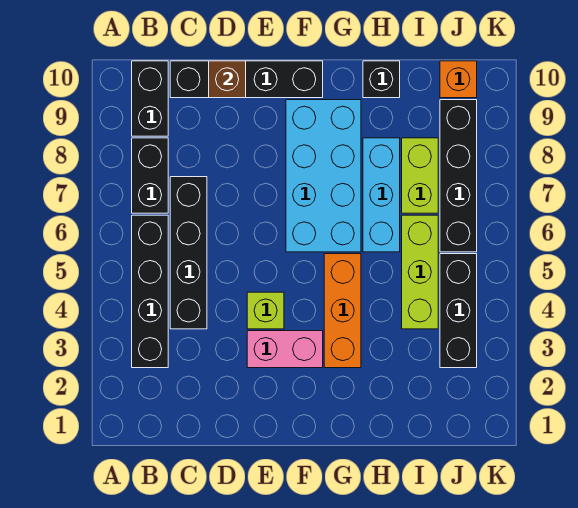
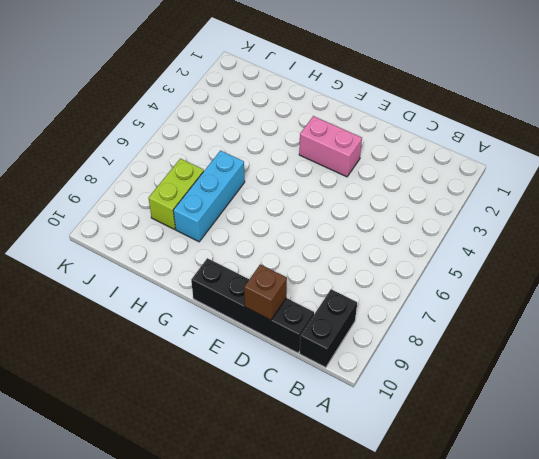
none -> black 1x4 brick [132,215,168,368]
none -> black 1x2 brick [132,138,168,213]
none -> black 1x4 brick [170,177,207,329]

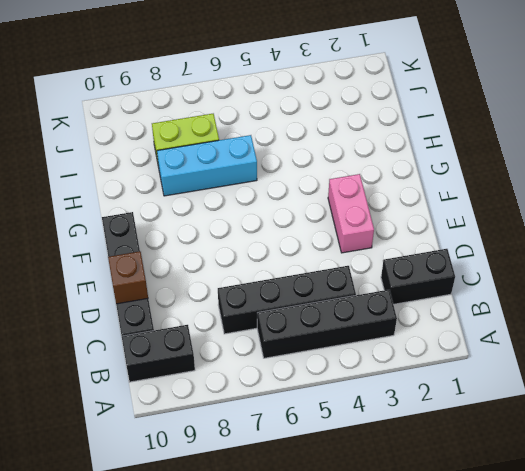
black 1x2 brick [381,249,455,304] -> black 1x2 brick moved to [132,138,168,213]
none -> lime 1x1 brick [247,292,284,329]
none -> cyan 2x4 brick [286,100,361,252]
none -> orange 1x3 brick [324,254,361,368]

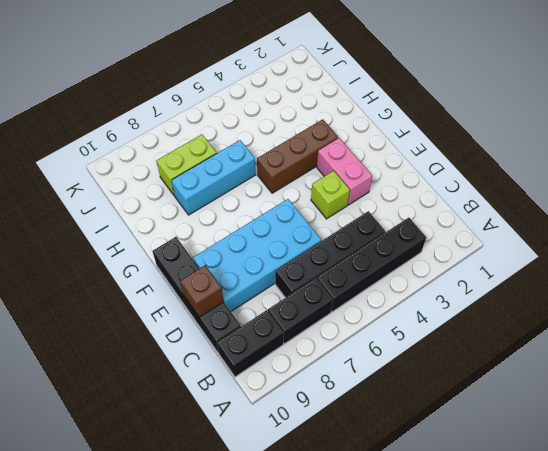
cyan 2x4 brick [193,199,321,311] -> cyan 2x4 brick moved to [286,100,361,252]
brown 1x3 brick [257,119,338,193] -> orange 1x3 brick [324,254,361,368]
none -> black 1x1 brick [363,61,400,98]
none -> lime 1x3 brick [402,215,438,329]
none -> black 1x3 brick [440,254,477,368]

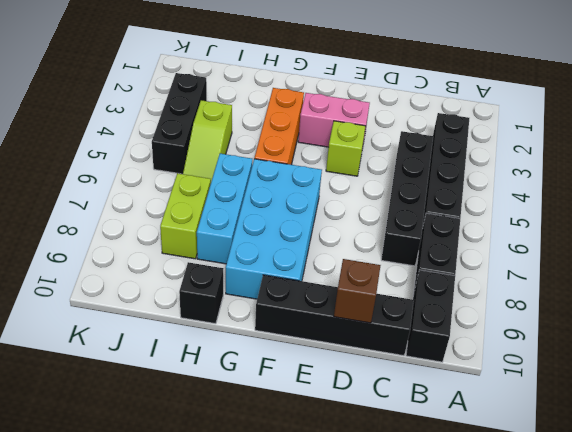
lime 1x3 slope [183,100,232,181] -> lime 1x3 brick [402,215,438,329]
none -> black 1x4 brick [440,100,477,252]
none -> orange 1x1 brick [440,61,477,98]

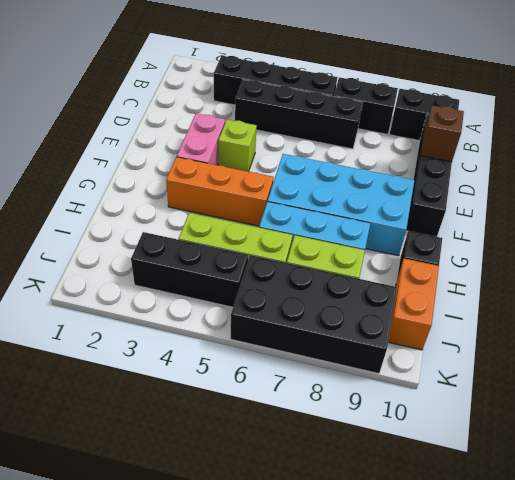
orange 1x2 brick [388,258,439,350] -> orange 1x1 brick [440,61,477,98]
black 2x4 brick [230,255,397,374] -> black 1x4 brick [440,100,477,252]

